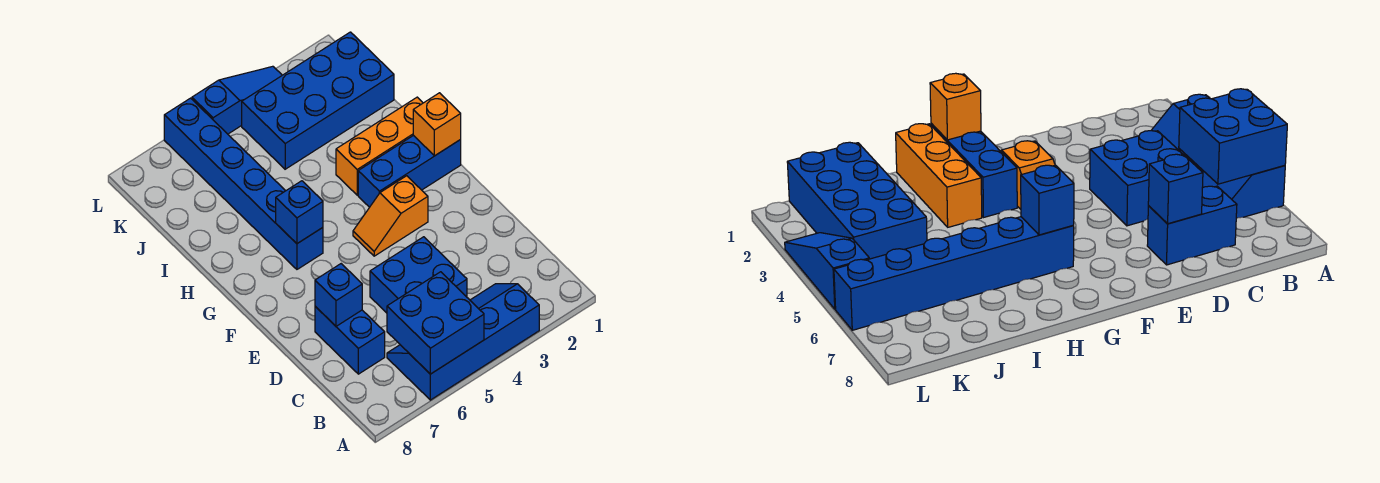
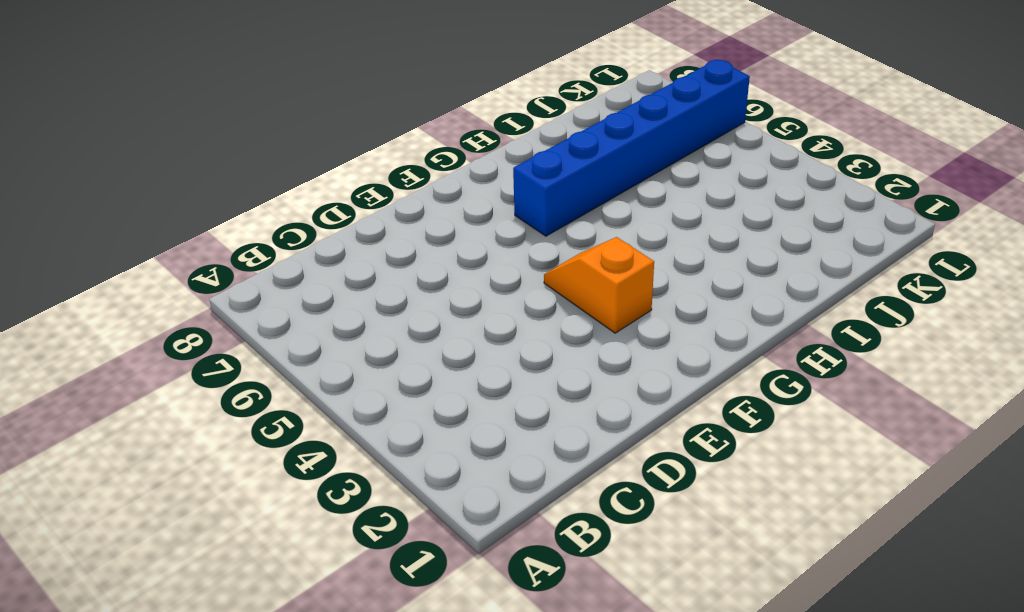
none -> blue 2x4 slope [387,284,539,400]
none -> blue 2x2 brick [370,237,467,313]
none -> blue 1x2 brick [315,306,385,374]

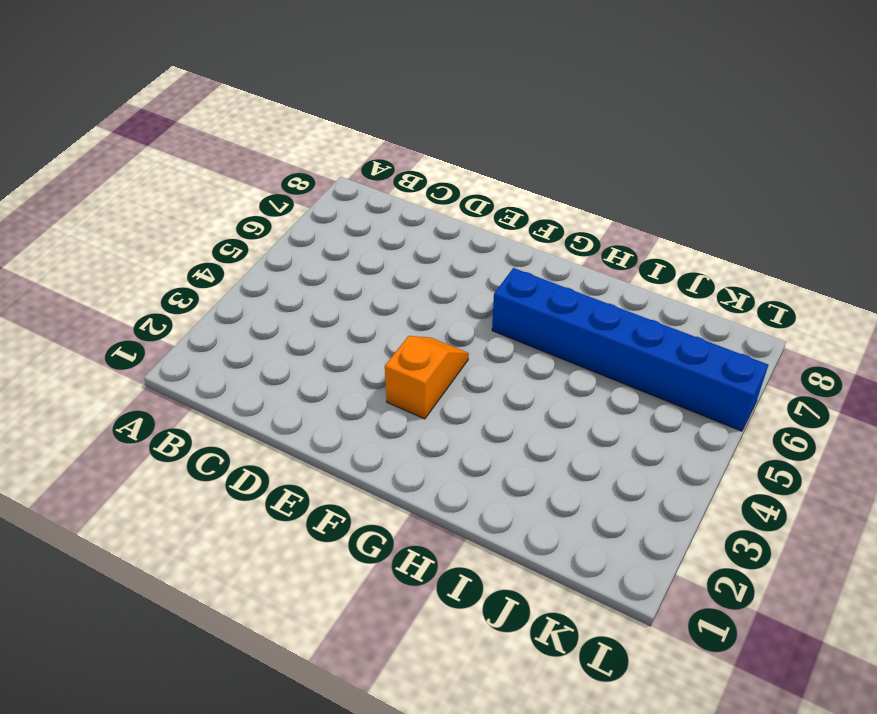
none -> blue 2x4 slope [387,284,539,400]
none -> blue 2x2 brick [370,237,467,313]
none -> blue 1x2 brick [315,306,385,374]

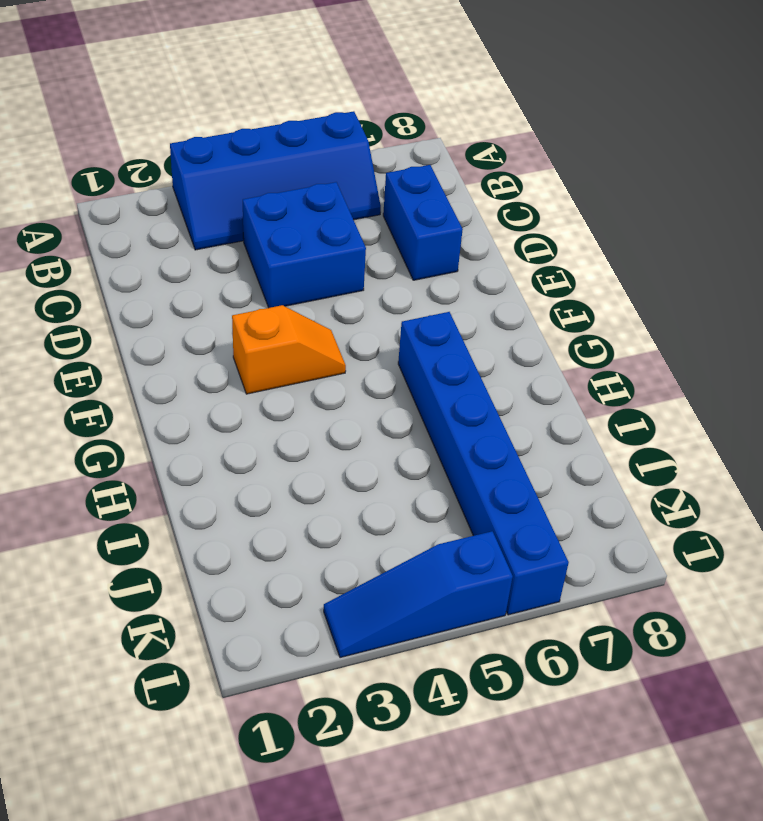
none -> blue 1x3 brick [358,135,461,207]
none -> orange 1x3 brick [336,97,423,195]
none -> blue 2x4 brick [242,32,394,169]

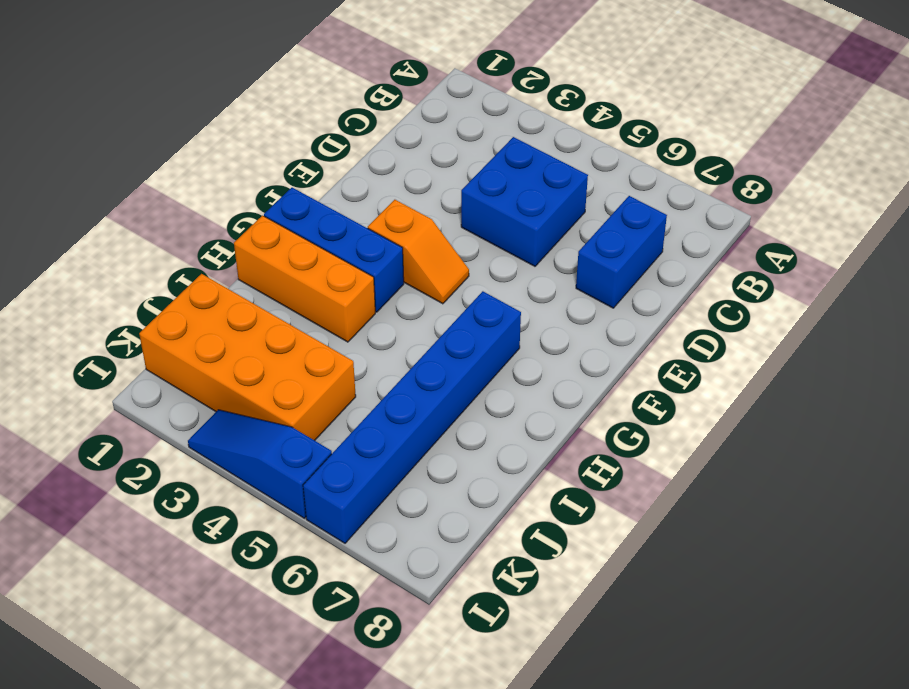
orange 2x4 brick [139,274,356,441] -> blue 2x4 brick [242,32,394,169]
none -> blue 2x4 slope [387,284,539,400]
none -> blue 2x2 brick [387,272,484,374]
none -> blue 1x1 brick [315,264,362,326]

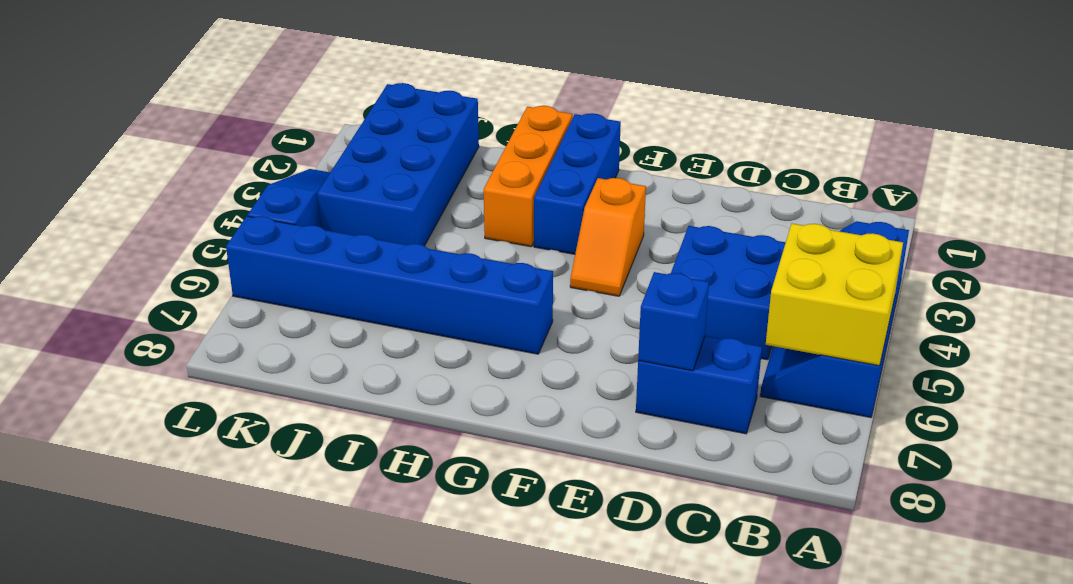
yellow 2x2 brick [766,224,903,366] -> blue 2x2 brick [387,272,484,374]
none -> orange 1x1 brick [413,93,461,156]
none -> blue 1x1 brick [276,181,323,244]

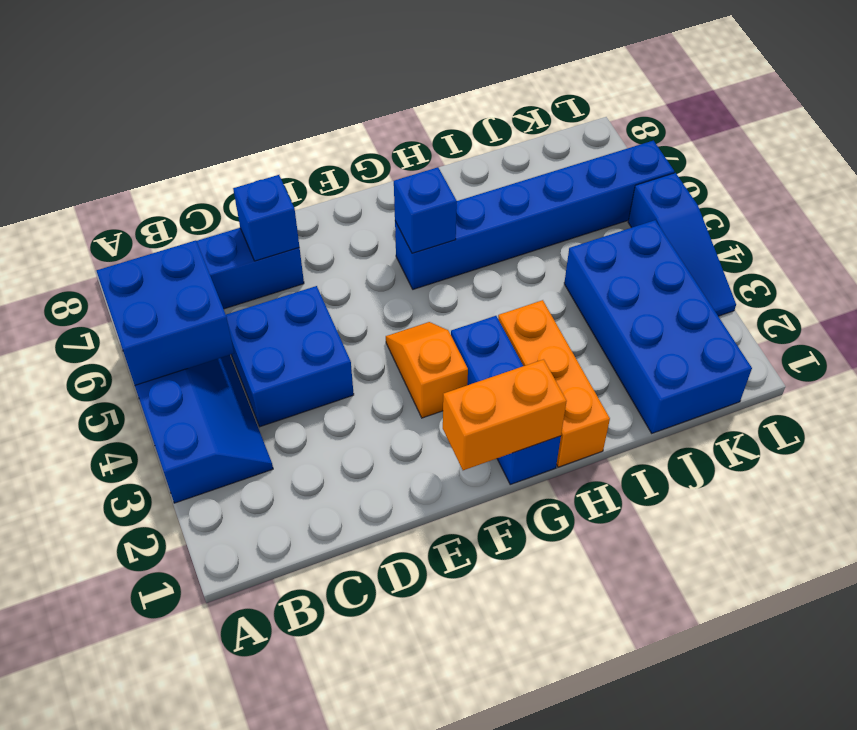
orange 1x2 brick [443,359,567,470] -> orange 1x1 brick [413,93,461,156]

